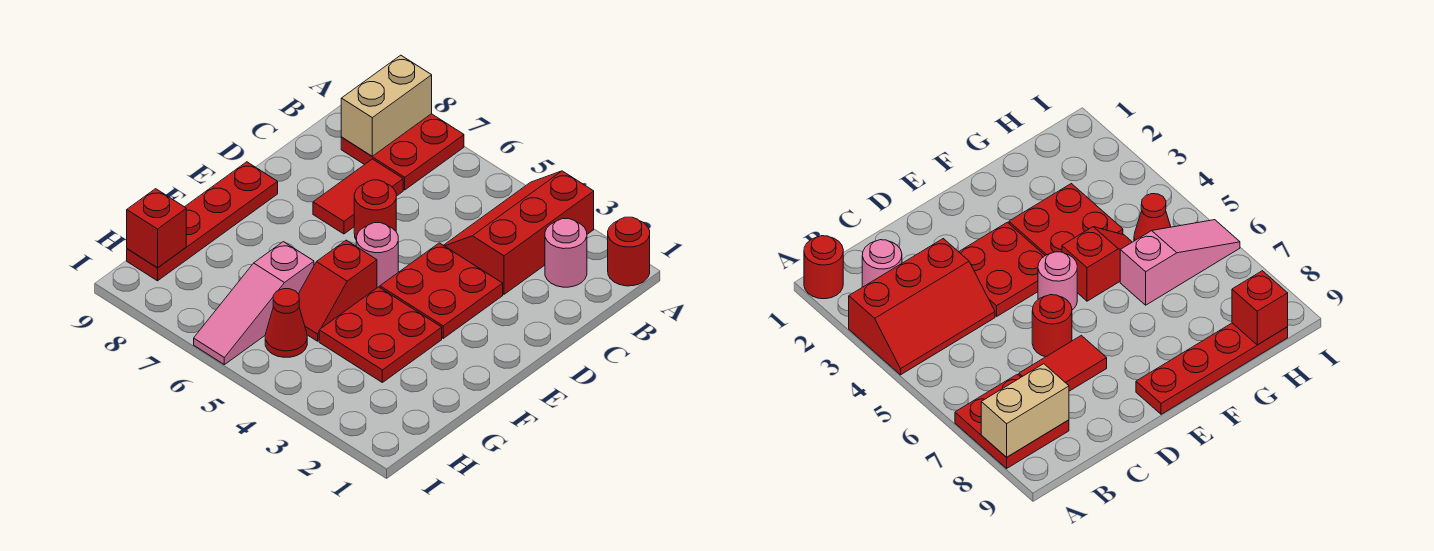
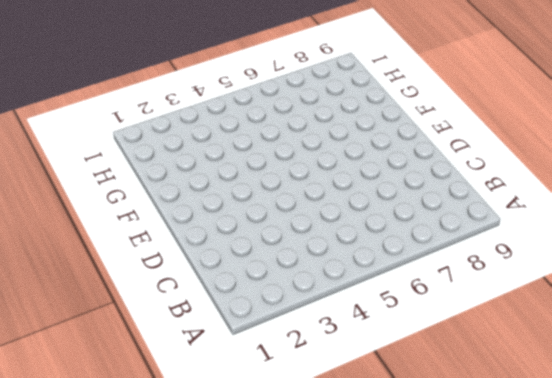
none -> red 1x1 round brick [608,217,650,286]
none -> red 2x3 slope [444,171,594,294]
none -> red 2x2 plate [341,114,464,190]

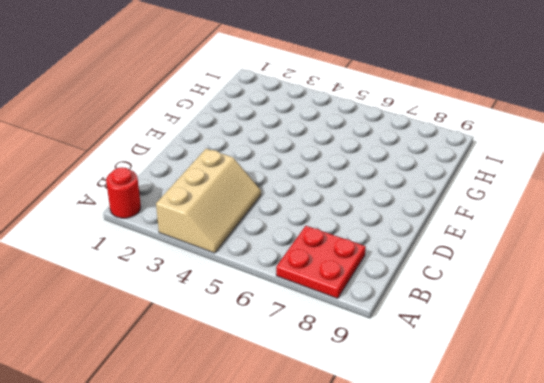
tan 2x3 slope [156,149,261,253] -> red 2x3 slope [444,171,594,294]
none -> pink 1x1 round brick [545,219,587,287]
none -> red 1x2 tile [313,159,403,234]
none -> red 2x2 plate [380,243,503,338]

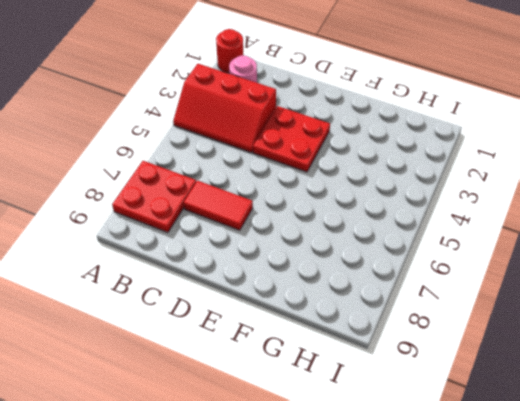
none -> red 1x1 round brick [354,180,396,239]
none -> pink 1x1 round brick [356,223,398,288]
none -> red 1x4 plate [127,162,278,281]

